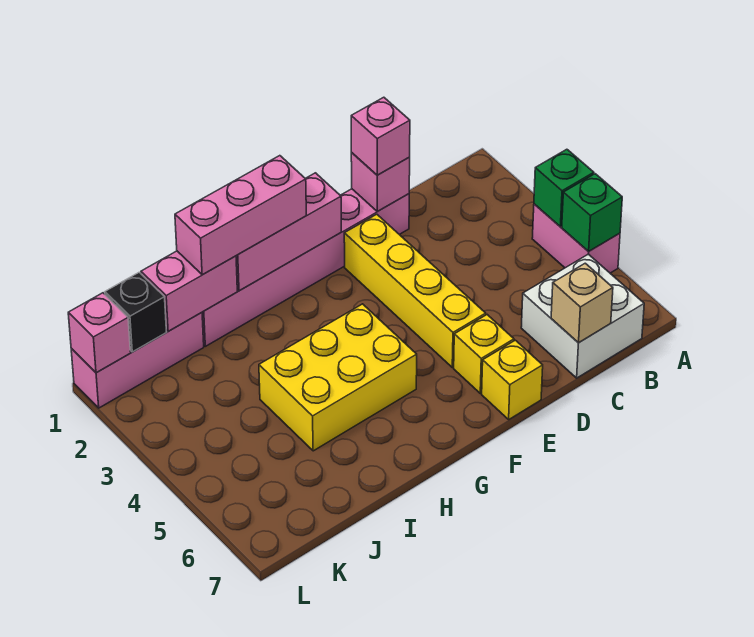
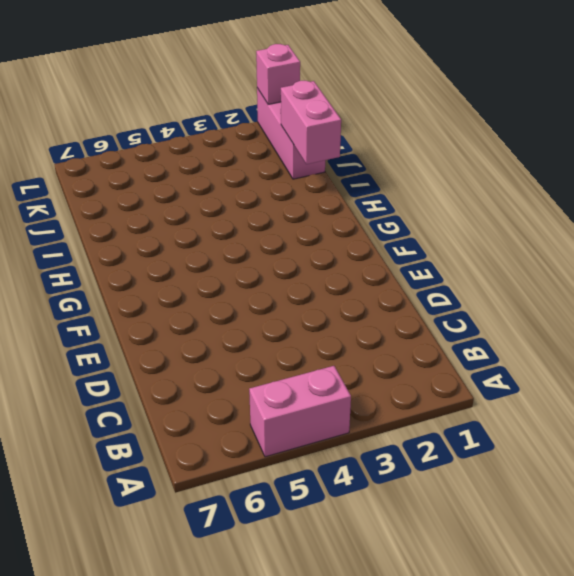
none -> white 2x2 brick [521,254,644,378]
none -> pink 1x6 brick [202,189,409,346]
none -> yellow 1x4 brick [344,214,486,367]

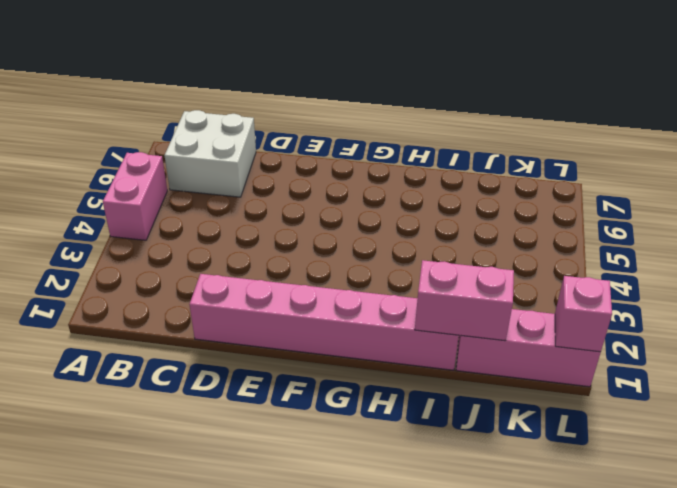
none -> yellow 1x4 brick [344,214,486,367]
none -> yellow 1x1 brick [454,315,514,393]
none -> yellow 1x1 brick [482,340,543,419]

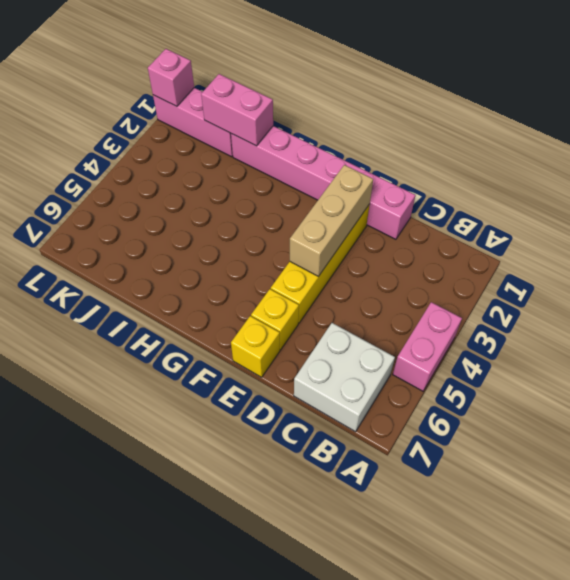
tan 1x3 brick [290,165,373,276] -> none
none -> yellow 2x3 brick [259,304,417,451]
none -> green 1x1 brick [534,149,594,227]
none -> green 1x1 brick [562,174,622,252]

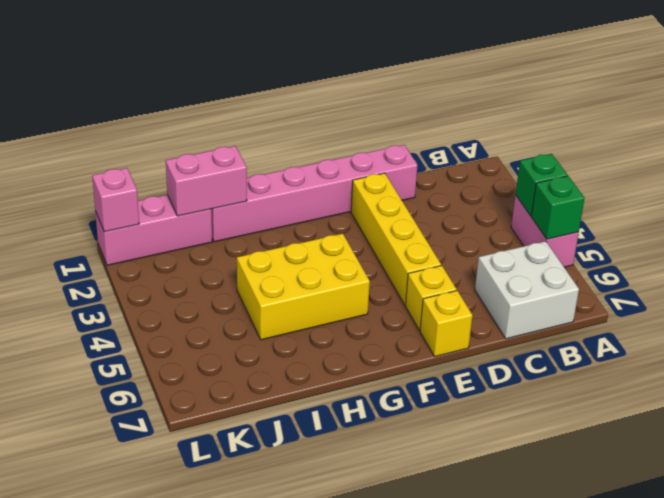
none -> tan 1x1 brick [551,263,613,343]
none -> pink 1x1 brick [351,152,410,212]
none -> pink 1x3 brick [236,173,341,291]

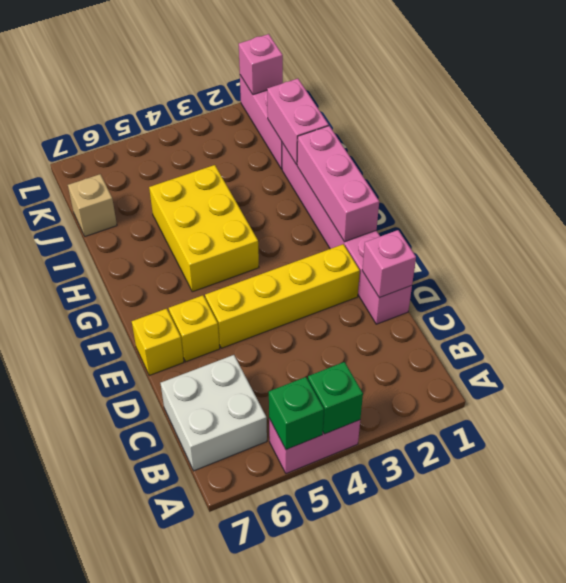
tan 1x1 brick [68,174,117,237] -> tan 1x1 brick moved to [551,263,613,343]
none -> black 1x1 brick [105,272,167,352]
none -> pink 1x1 brick [351,97,410,175]
none -> pink 1x3 brick [175,156,306,275]

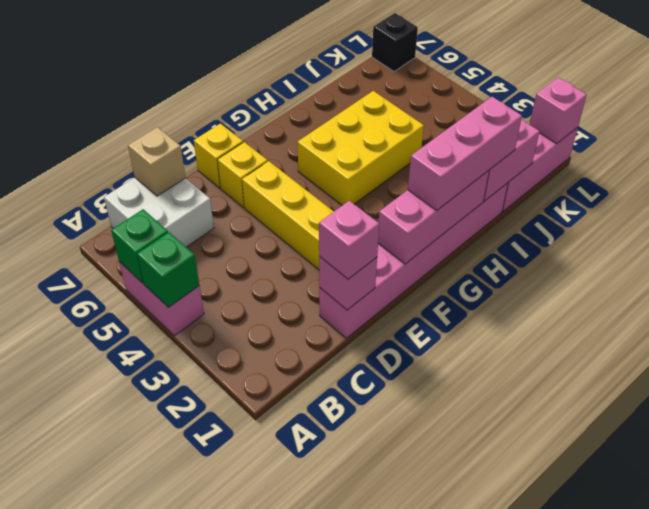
black 1x1 brick [372,13,418,72] -> black 1x1 brick moved to [105,272,167,352]

